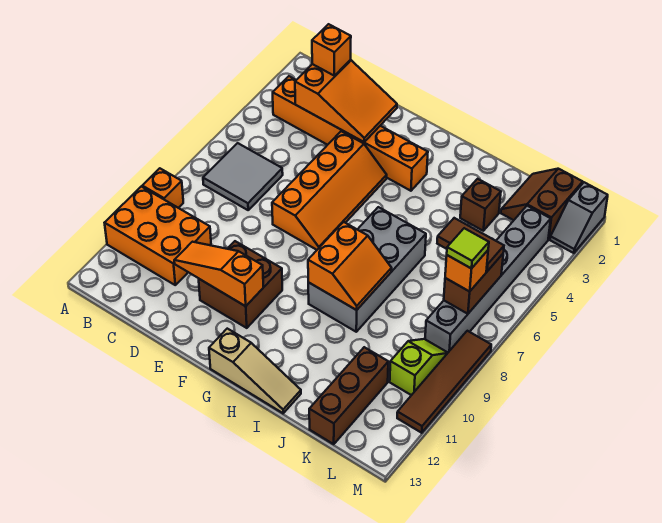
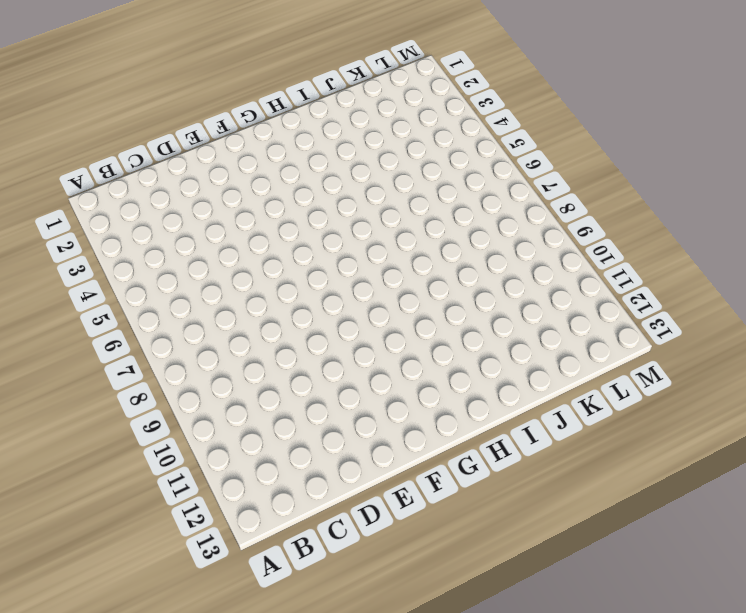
none -> orange 1x1 brick [142,168,183,208]
none -> orange 2x3 brick [105,186,211,285]
none -> orange 1x6 brick [273,76,428,191]

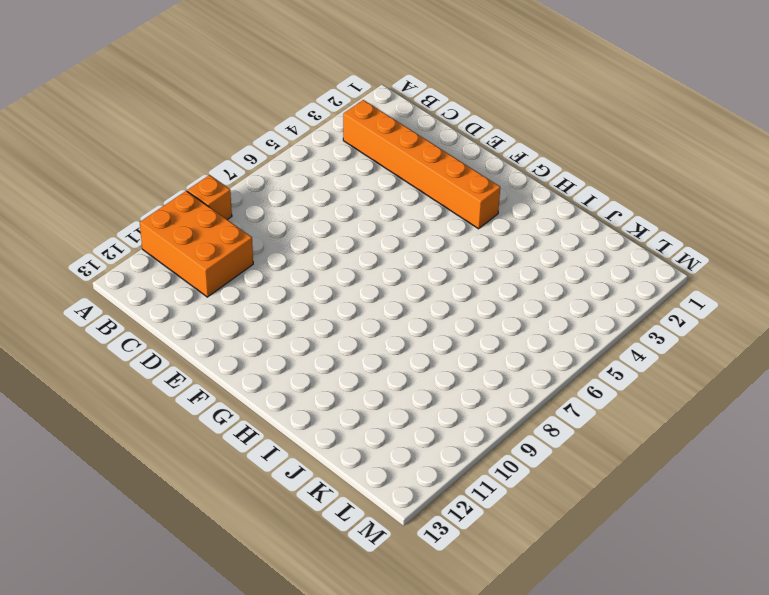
none -> grey 2x2 tile [203,143,283,210]
none -> orange 2x4 slope [272,131,387,250]
none -> brown 2x2 brick [199,241,282,328]

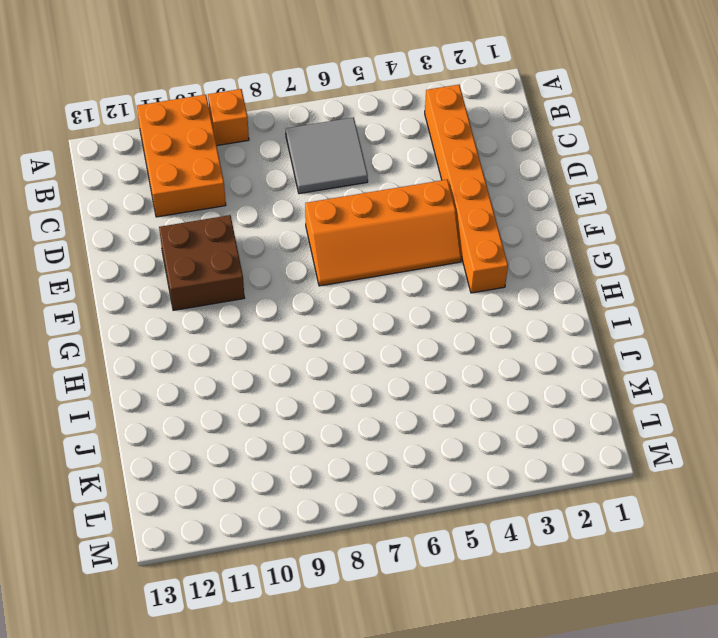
none -> tan 1x3 slope [209,329,301,413]
none -> grey 2x4 brick [308,207,426,332]
none -> brown 1x1 brick [460,179,501,231]

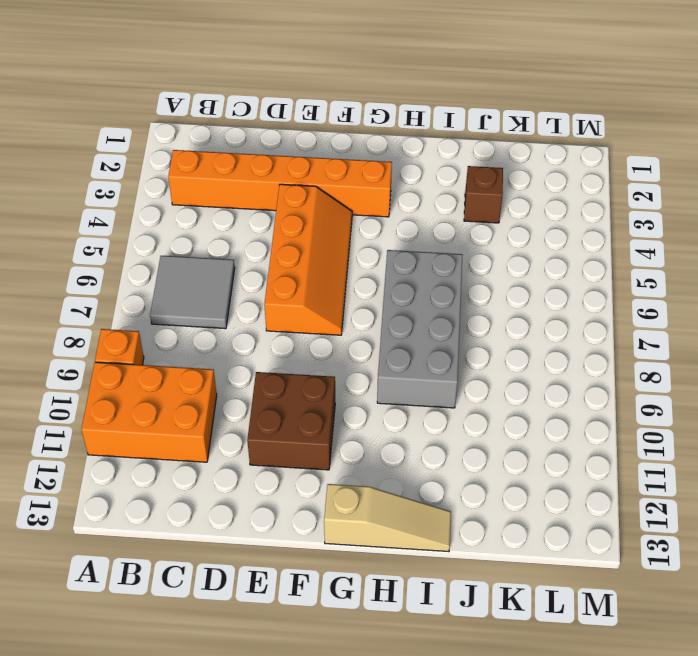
none -> brown 2x2 slope [501,169,583,239]
none -> brown 1x3 brick [309,347,388,444]
none -> grey 1x6 brick [425,206,551,352]

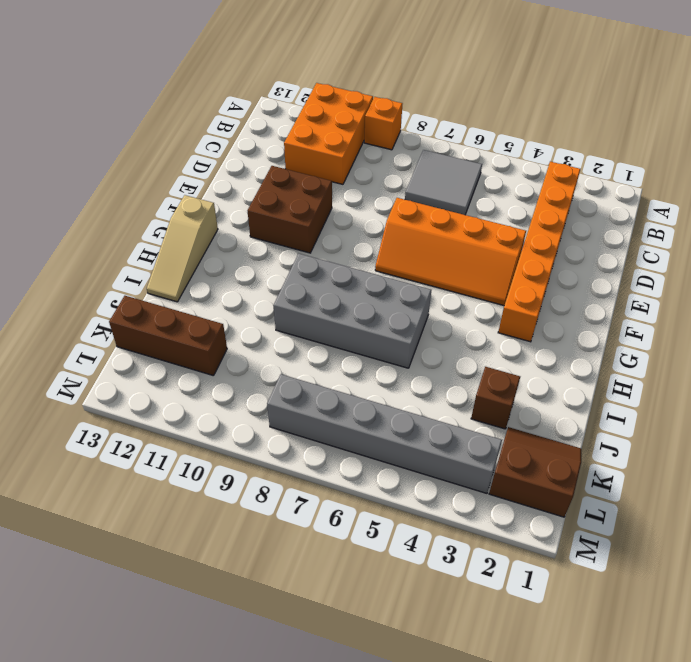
none -> lime 1x2 slope [390,339,448,395]
none -> grey 1x2 slope [550,182,608,253]
none -> brown 1x4 tile [397,331,491,433]

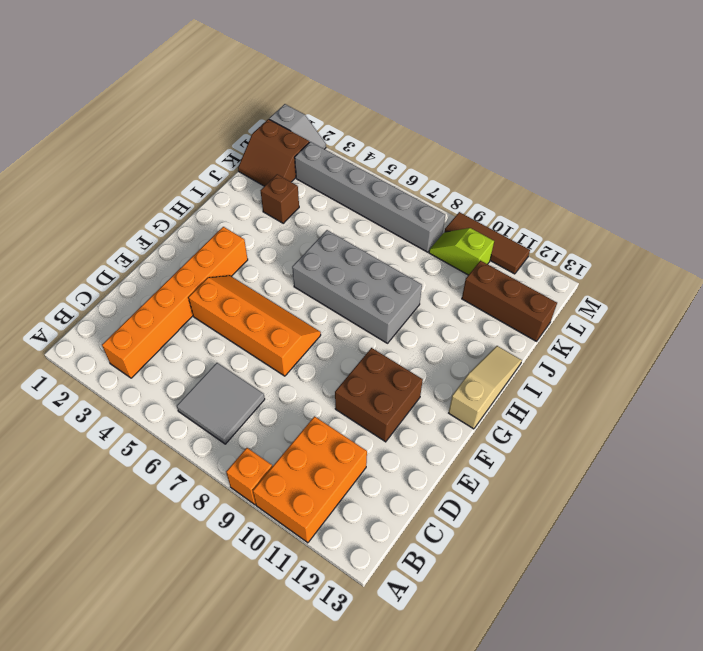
brown 1x3 tile [445,212,530,274] -> brown 1x4 tile [397,331,491,433]
none -> orange 2x3 slope [295,60,397,142]
none -> orange 1x3 slope [174,242,263,306]
none -> orange 2x2 slope [308,222,392,310]

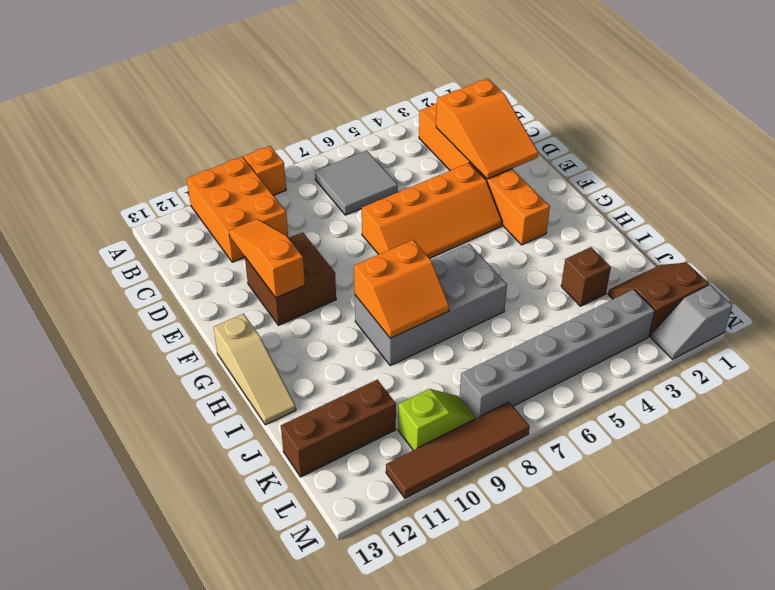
none -> brown 1x2 brick [444,254,503,314]
none -> orange 1x1 brick [312,24,351,76]
none -> brown 1x2 tile [437,218,504,271]

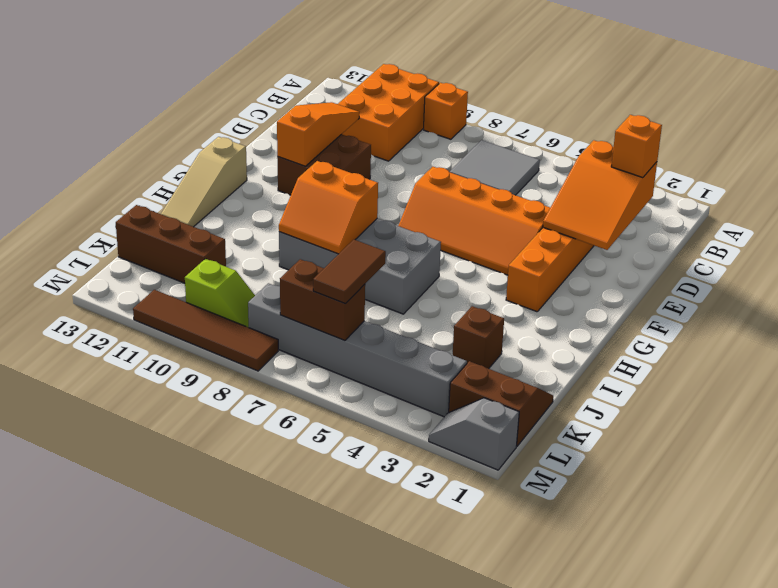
none -> orange 1x1 brick [445,250,488,291]
none -> lime 1x1 tile [447,228,489,269]

